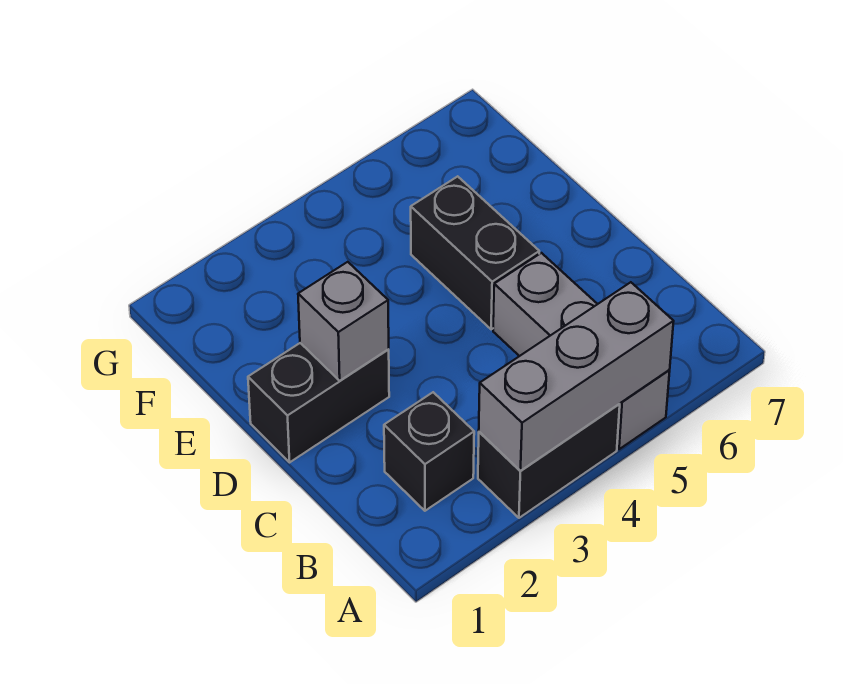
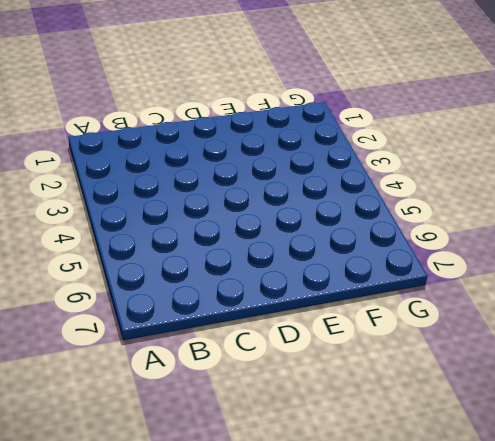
none -> black 1x2 brick [478,404,620,518]
none -> grey 1x3 brick [493,253,670,449]

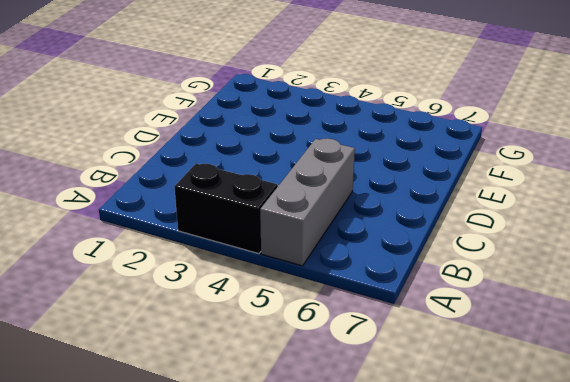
none -> black 1x1 brick [384,392,474,511]
none -> black 1x2 brick [248,343,389,462]

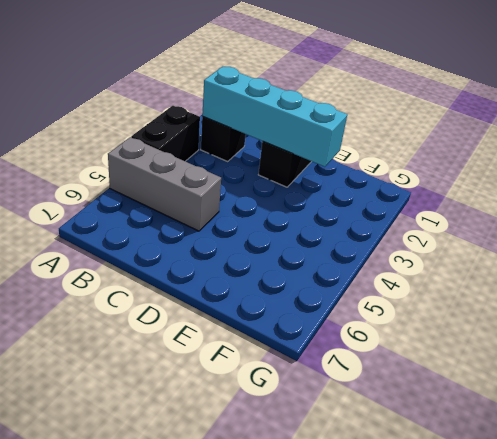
cyan 1x4 brick [202,67,347,167] -> grey 1x1 brick [298,262,389,381]
none -> black 1x2 brick [411,176,539,329]
none -> grey 1x3 brick [479,282,674,471]

